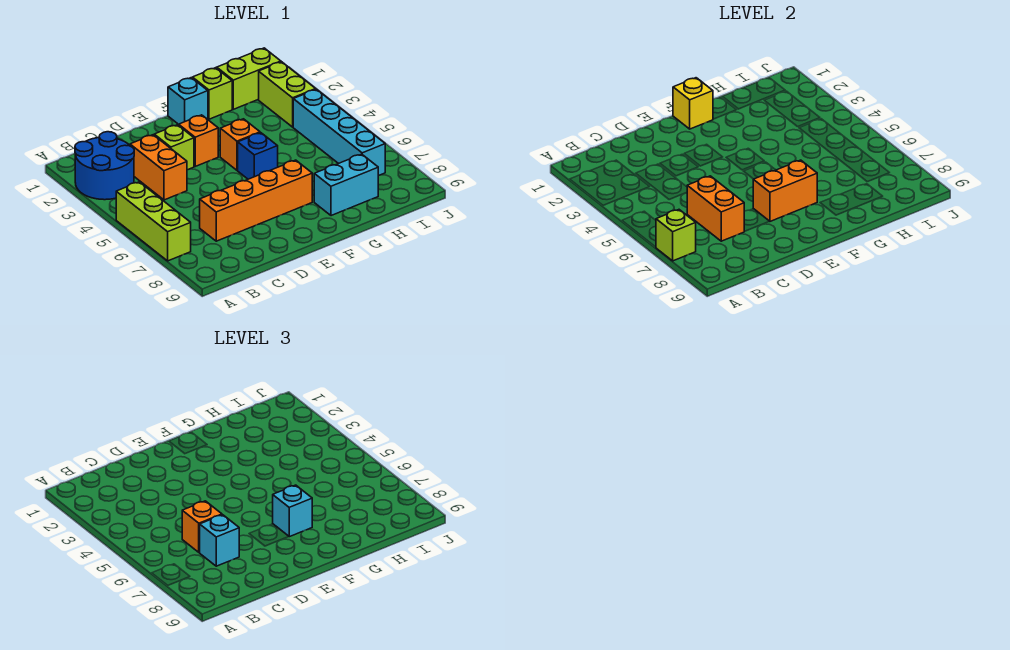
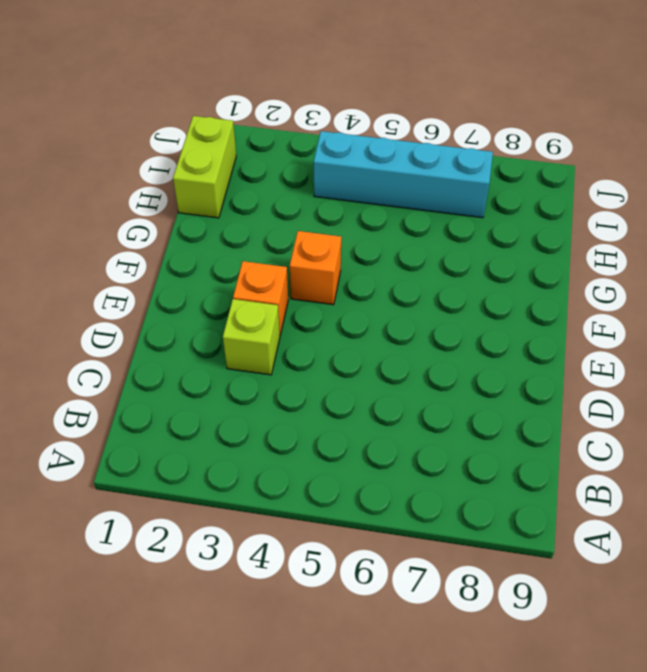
none -> blue 2x2 round brick [75,132,134,200]
none -> lime 1x3 brick [116,182,191,261]
none -> orange 1x2 brick [130,135,187,200]

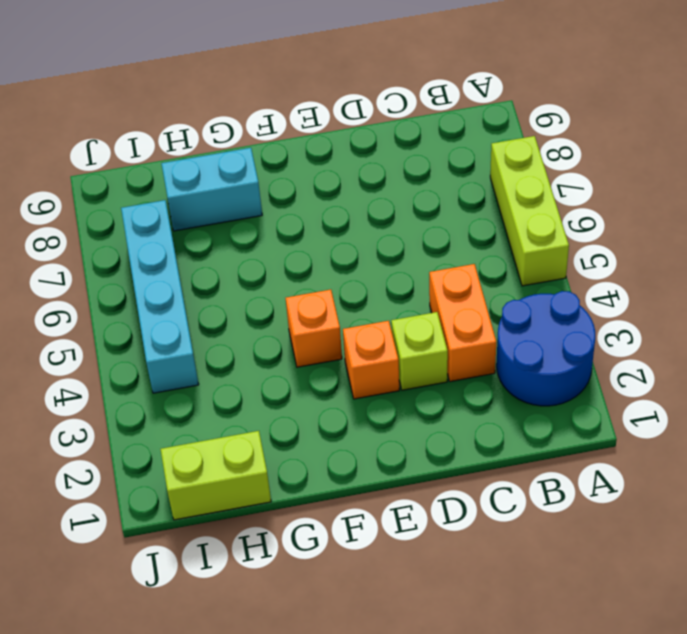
none -> orange 1x4 brick [200,160,312,241]
none -> cyan 1x1 brick [168,78,208,124]
none -> blue 1x1 brick [238,133,278,179]

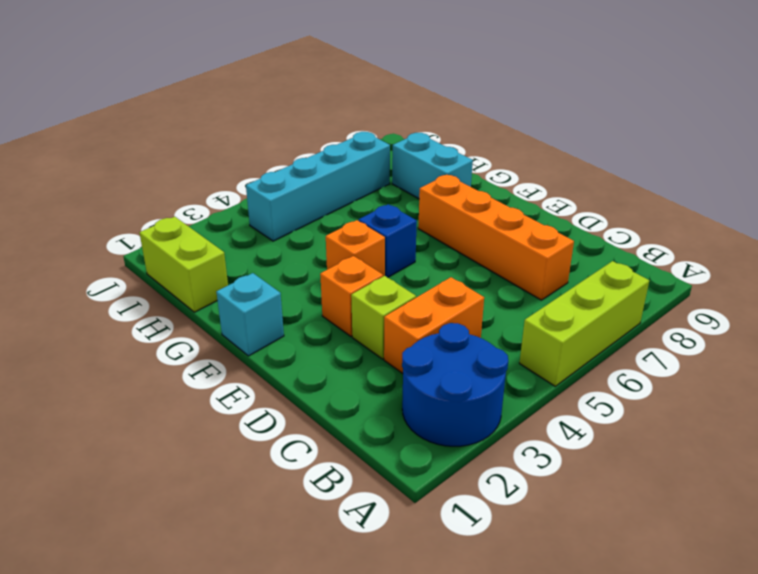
none -> lime 1x1 brick [192,68,232,119]
none -> lime 1x2 brick [259,62,316,127]
none -> lime 1x1 brick [656,210,696,261]

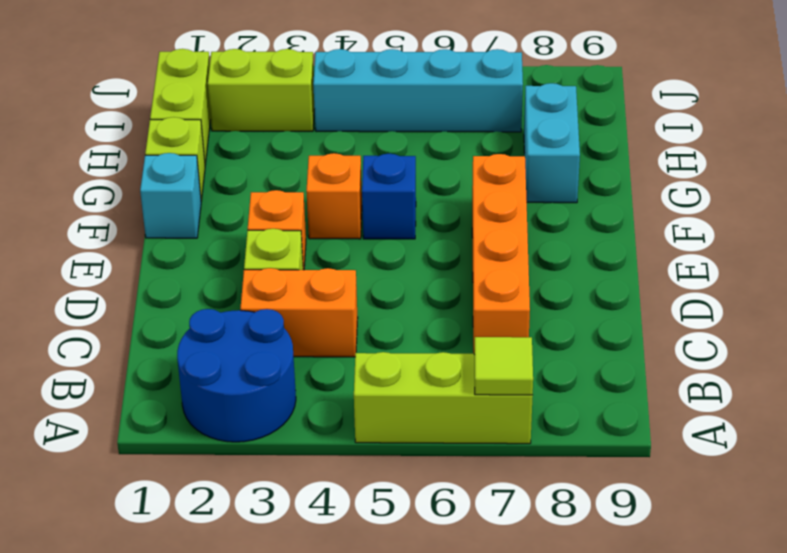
lime 1x1 tile [474,337,533,395] -> lime 1x1 brick [656,210,696,261]
none -> orange 1x2 brick [687,176,745,241]
none -> orange 1x2 brick [753,160,817,221]
none -> yellow 1x1 brick [673,78,713,129]

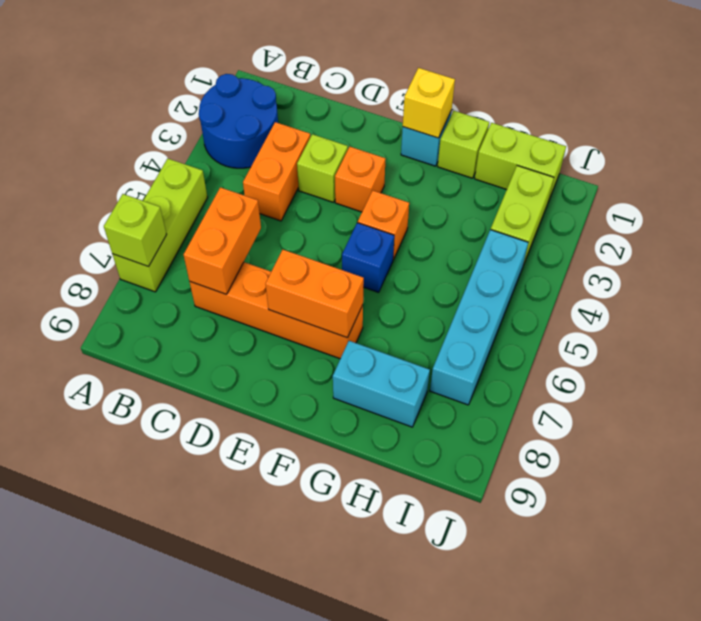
none -> orange 1x1 brick [182,501,222,552]
none -> cyan 1x1 brick [199,515,239,566]
none -> cyan 1x1 brick [273,485,312,537]

